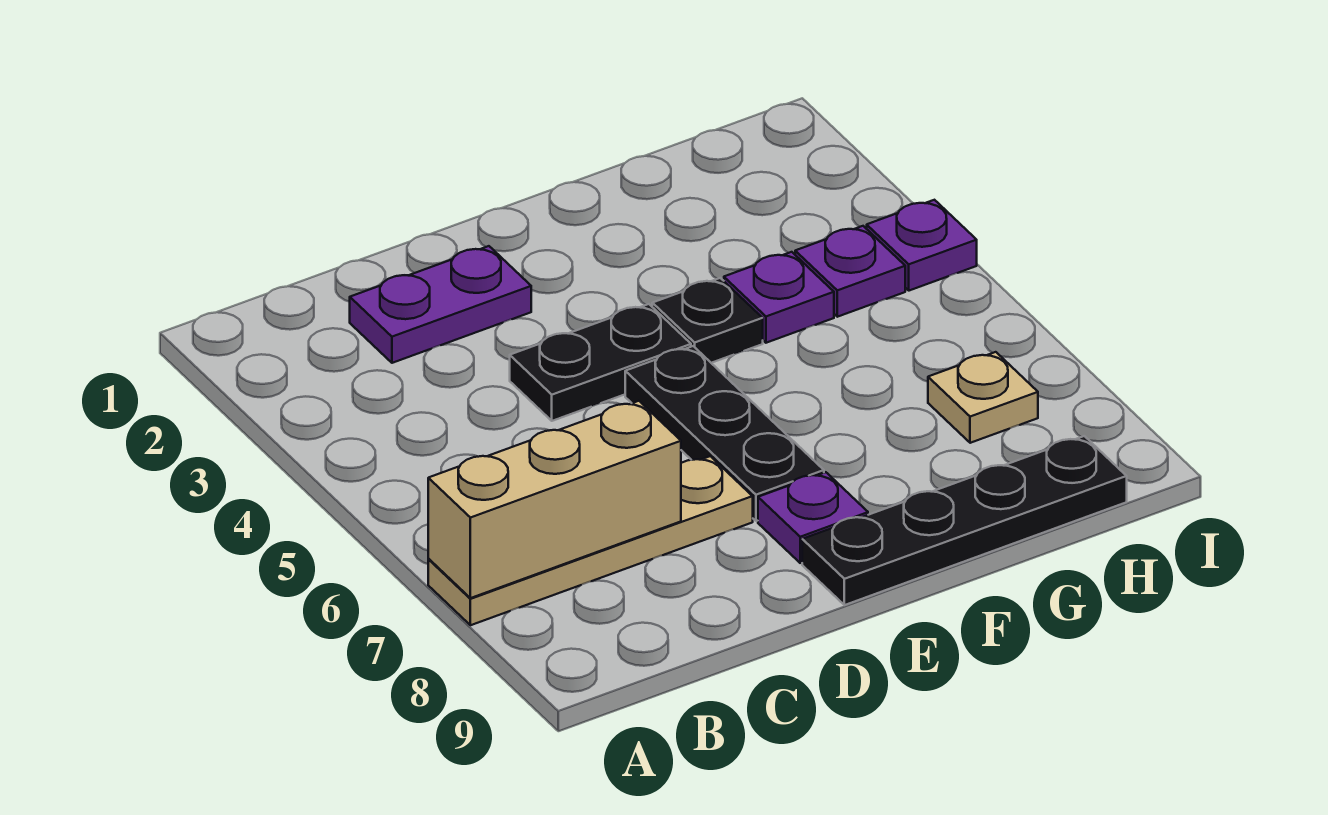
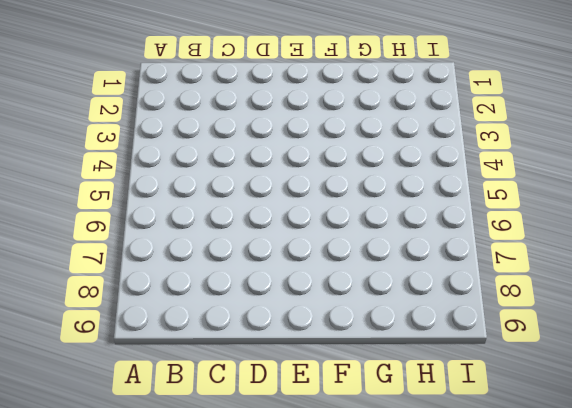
none -> tan 1x4 plate [428,456,753,625]
none -> purple 1x2 plate [350,246,531,363]
none -> black 1x2 plate [510,304,691,421]

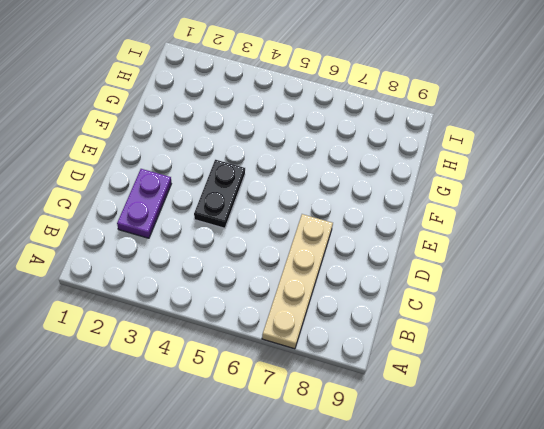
none -> black 1x3 plate [625,346,824,521]
none -> purple 1x1 plate [758,472,868,563]
none -> black 1x4 plate [802,436,1127,605]

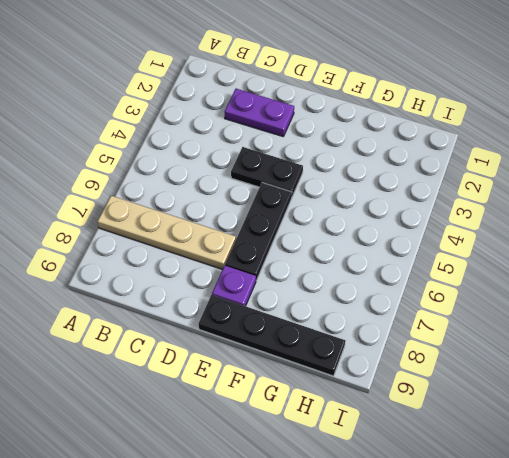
none -> black 1x1 plate [652,278,763,363]
none -> purple 1x1 plate [724,252,834,343]
none -> purple 1x1 plate [795,226,905,317]

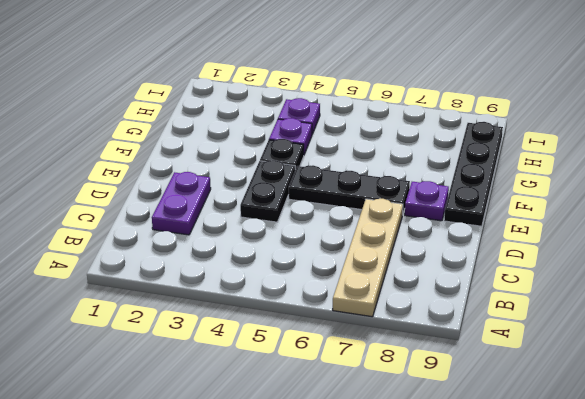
none -> tan 1x1 plate [928,352,1038,443]
none -> purple 1x1 plate [867,200,977,291]
none -> tan 1x3 brick [428,401,681,598]

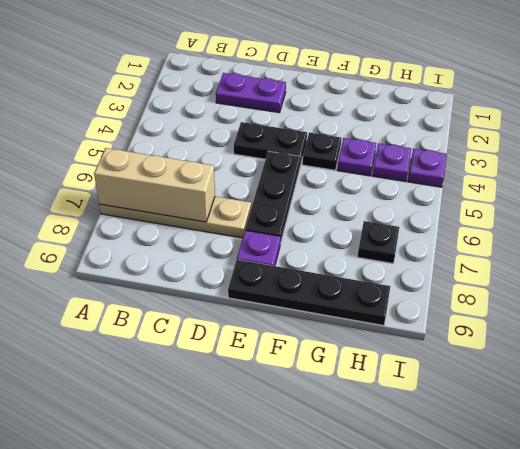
black 1x1 plate [357,221,399,263] -> tan 1x1 plate [928,352,1038,443]

